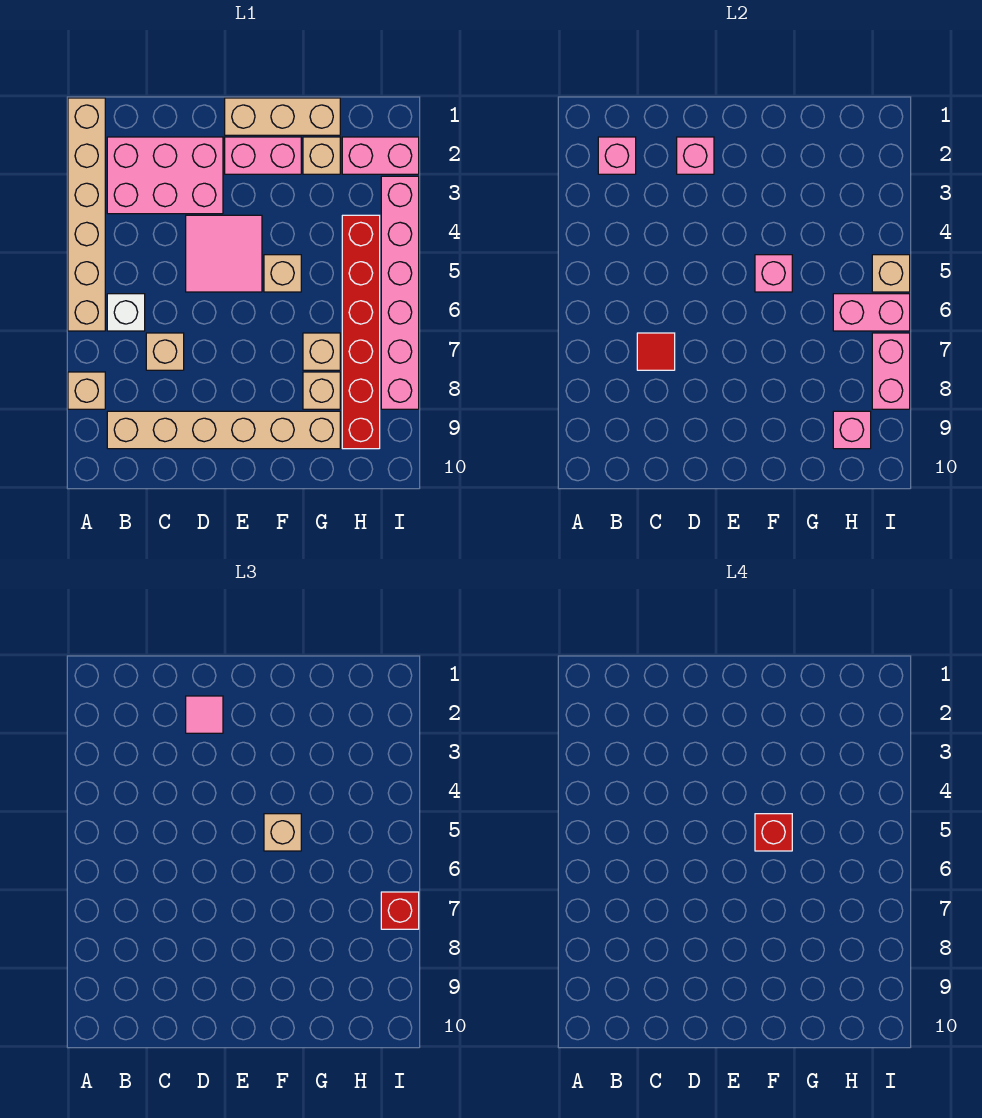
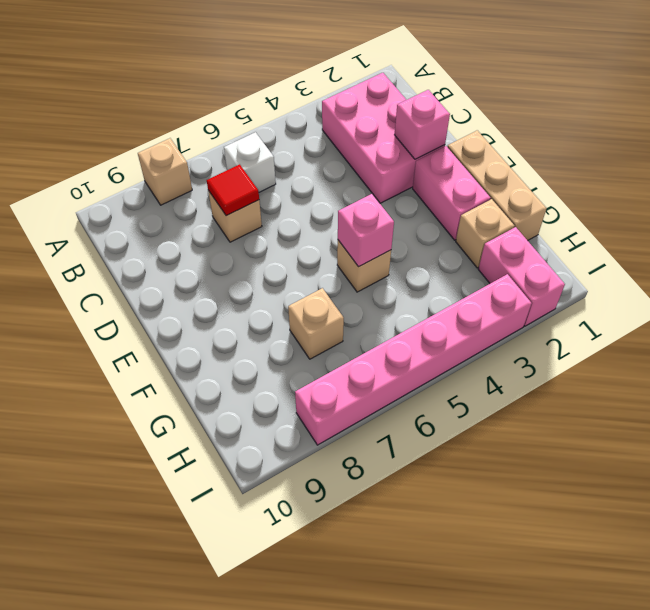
none -> tan 1x6 brick [68,98,105,331]
none -> tan 1x6 brick [107,411,340,449]
none -> pink 2x2 tile [186,215,262,292]

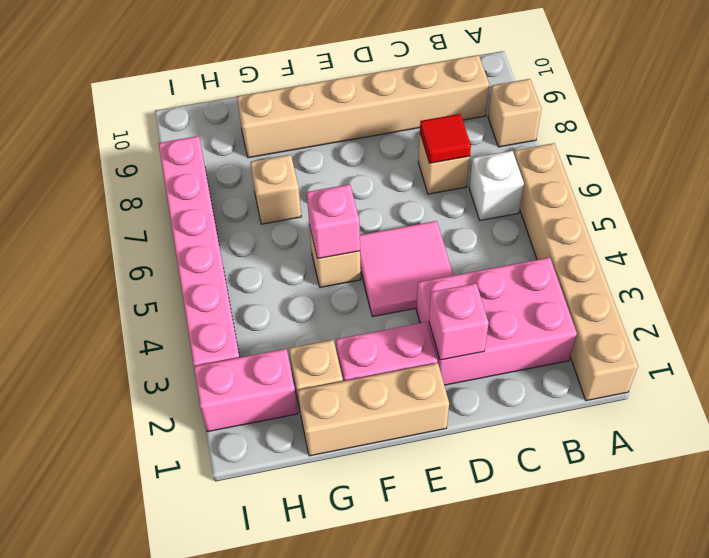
none -> tan 1x1 brick [303,372,340,409]
none -> red 1x6 brick [342,215,380,449]
none -> pink 1x1 brick [598,137,636,174]

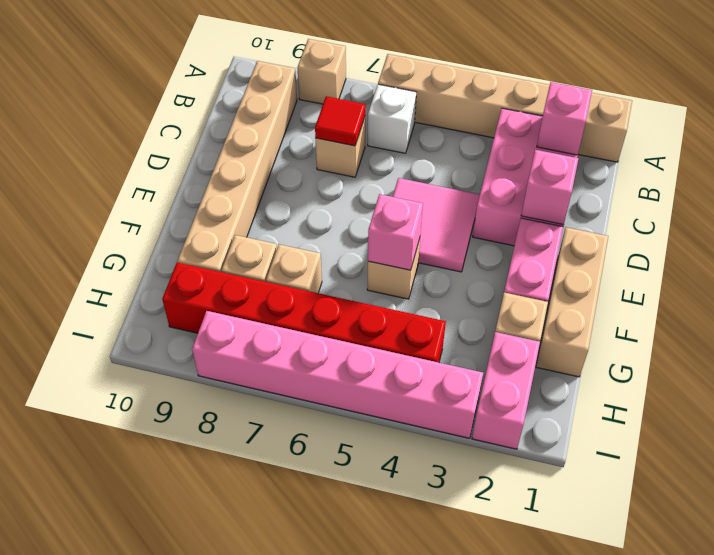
none -> pink 1x2 brick [833,294,910,331]
none -> pink 1x1 brick [833,411,871,449]
none -> tan 1x1 brick [872,255,910,292]

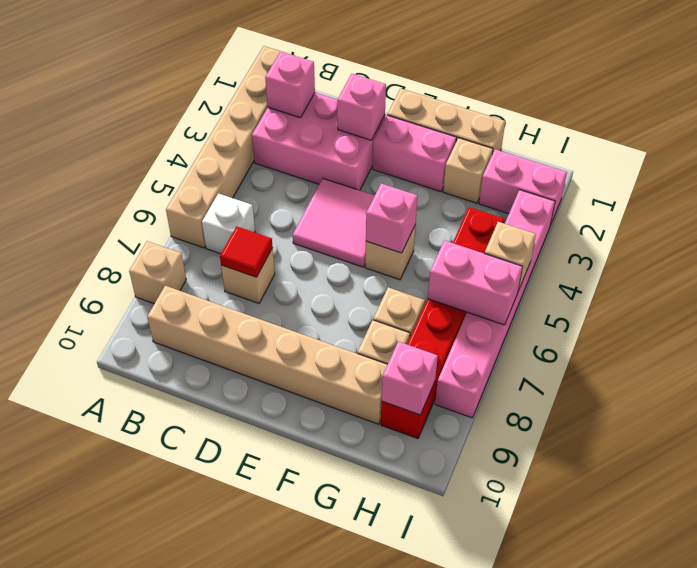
none -> pink 1x2 brick [872,333,910,409]
none -> pink 1x1 tile [186,696,223,733]
none -> tan 1x1 brick [264,814,301,851]

